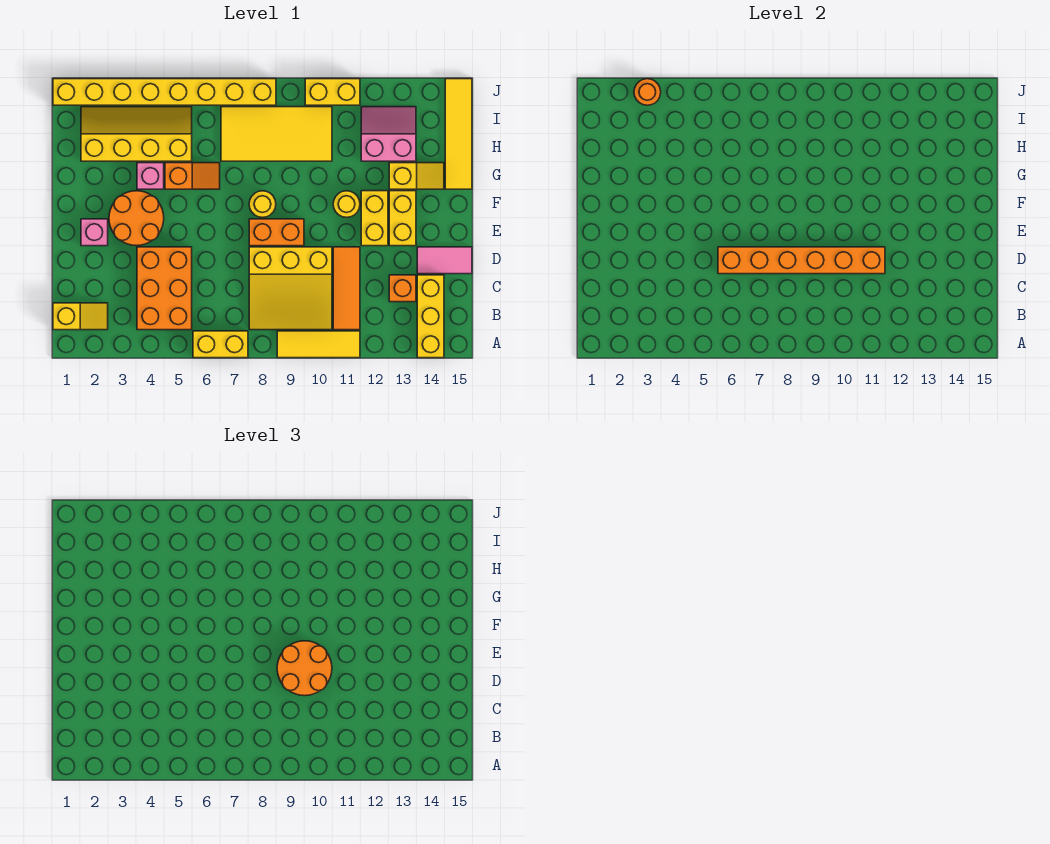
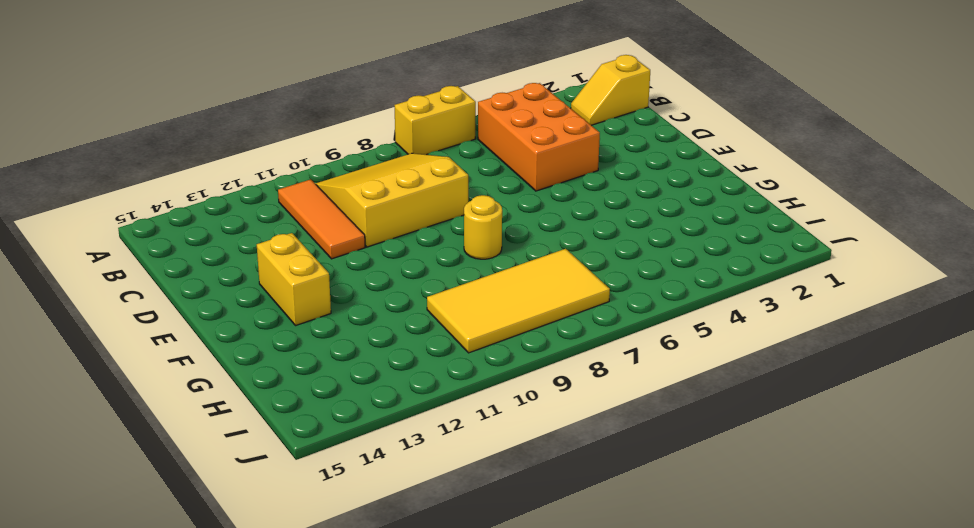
none -> yellow 1x3 tile [277,331,360,358]
none -> yellow 1x3 brick [417,275,444,358]
none -> orange 1x1 brick [389,275,416,302]

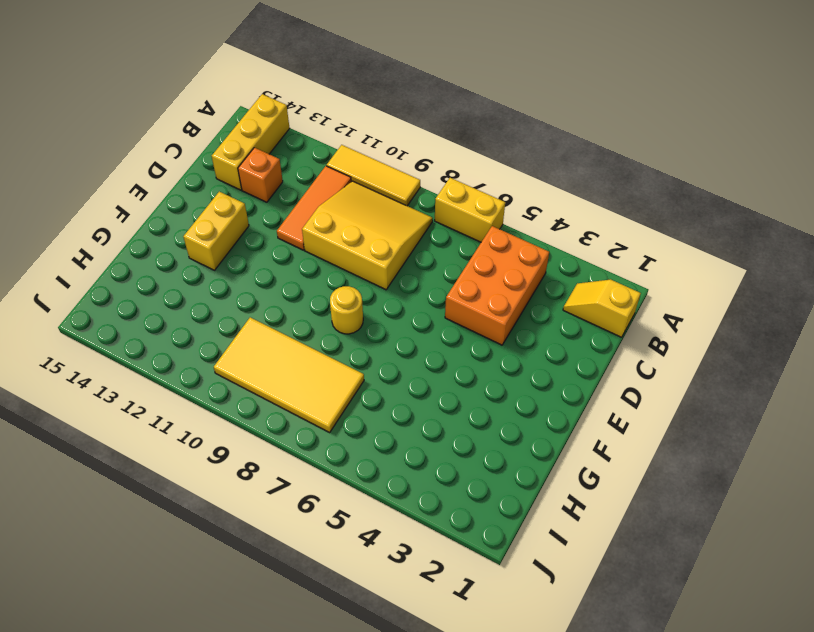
none -> pink 1x2 tile [417,247,472,274]
none -> pink 1x1 brick [81,219,108,246]
none -> orange 2x2 round brick [109,191,164,246]

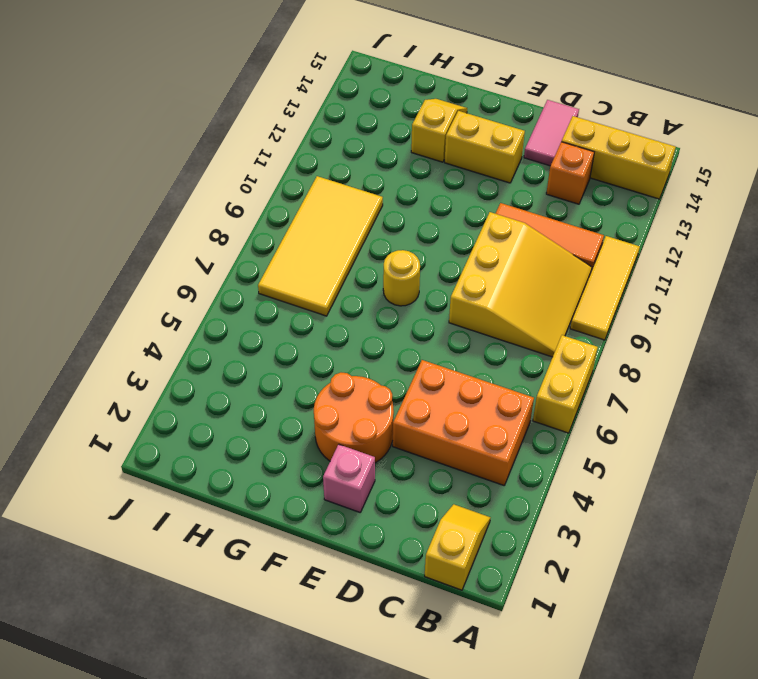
none -> orange 1x2 brick [249,219,304,246]
none -> yellow 1x2 brick [361,191,388,246]
none -> yellow 1x1 round brick [333,191,360,217]

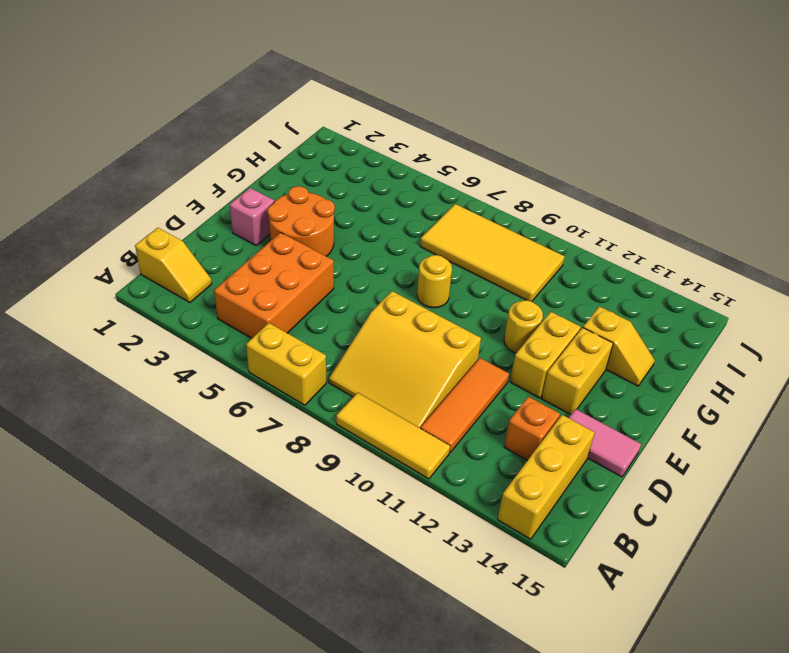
none -> orange 1x2 brick [249,219,304,246]
none -> pink 1x1 brick [137,163,164,189]
none -> orange 1x2 slope [165,163,220,189]

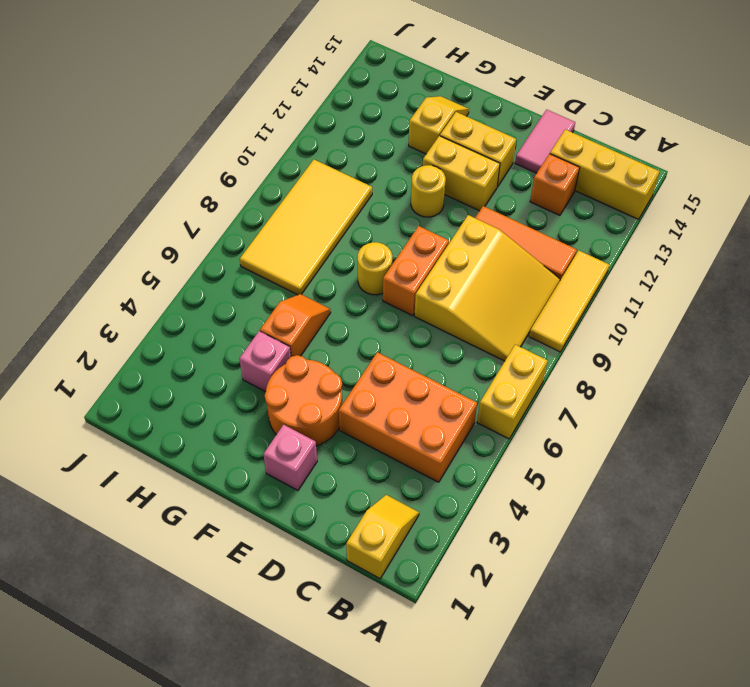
none -> yellow 1x4 tile [445,79,472,189]
none -> yellow 2x4 slope [81,107,192,161]
none -> pink 2x2 slope [361,107,416,161]

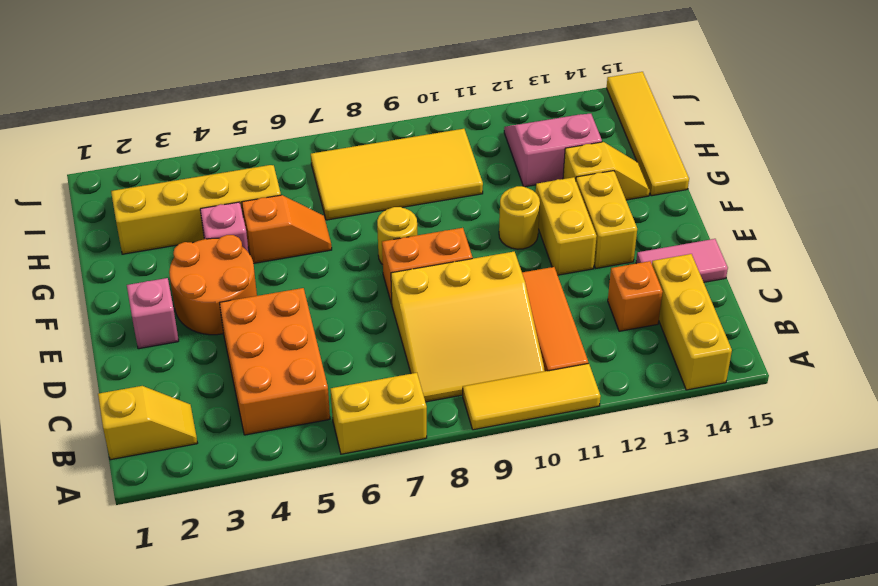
none -> yellow 1x8 brick [53,79,276,105]
none -> yellow 1x2 brick [305,79,360,105]
none -> orange 1x6 brick [718,247,885,274]

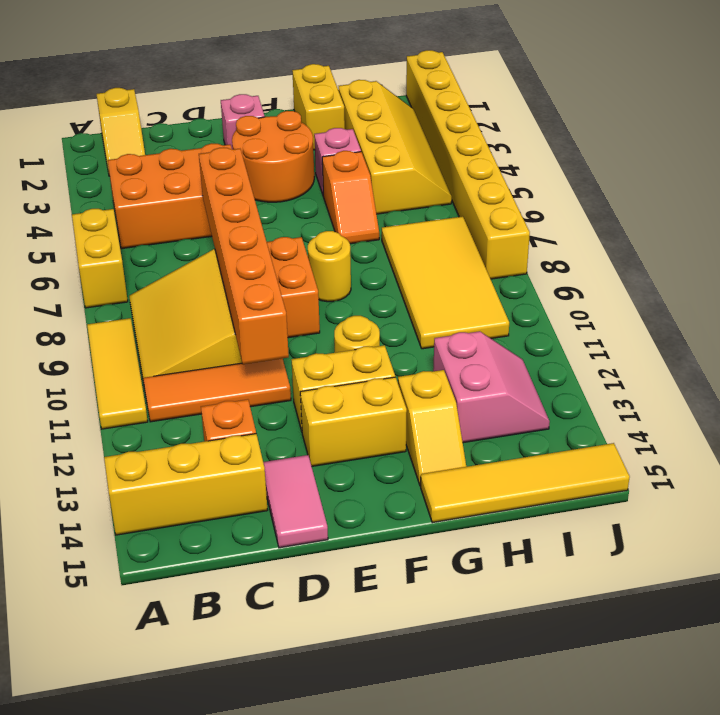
yellow 1x2 brick [292,64,345,150] -> yellow 1x2 brick moved to [305,79,360,105]
none -> orange 1x1 round brick [634,79,661,105]
none -> orange 2x2 round brick [277,641,332,696]

